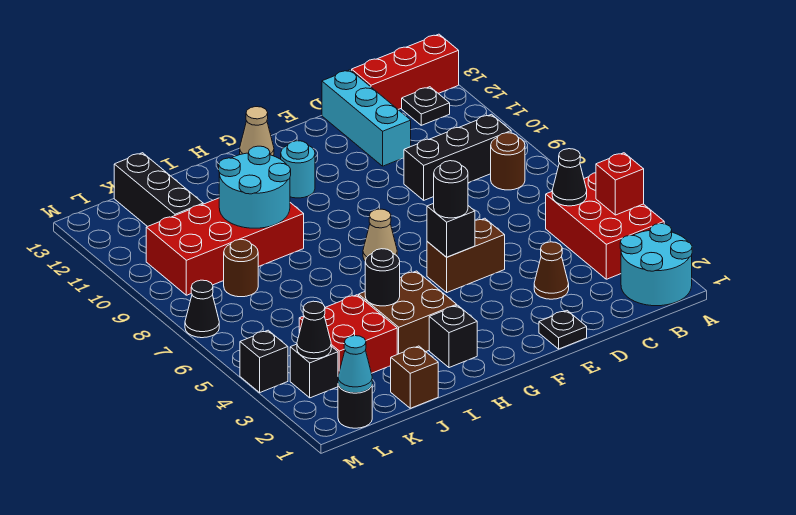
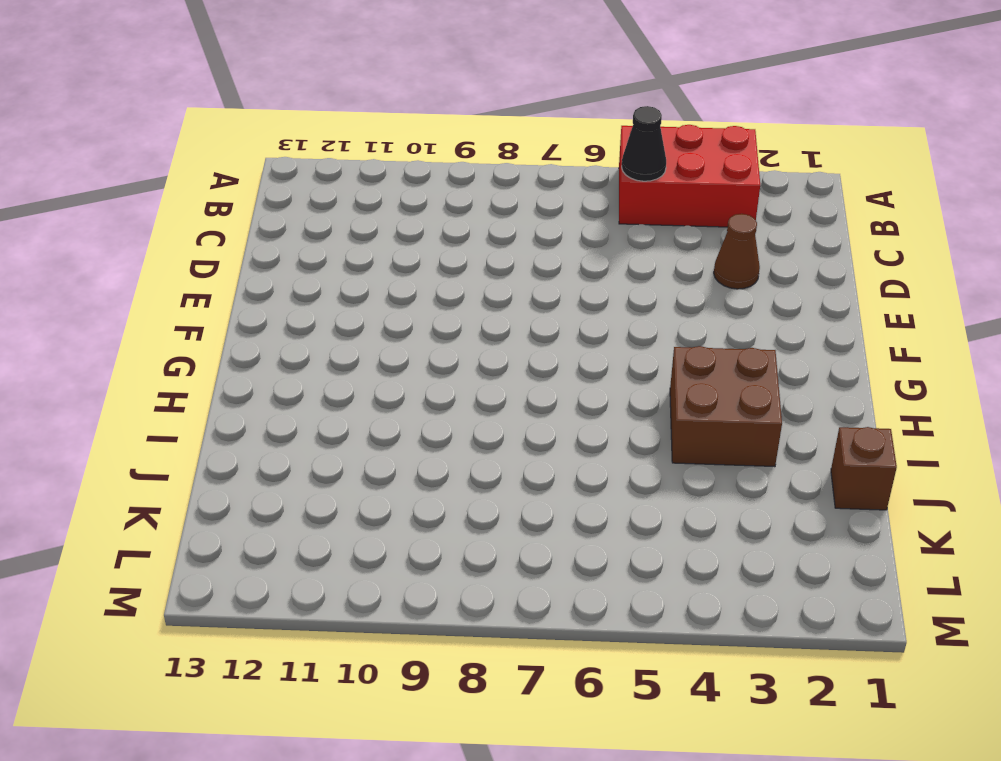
none -> cyan 2x2 round brick [620,224,692,306]
none -> red 1x3 brick [352,34,459,109]
none -> brown 1x1 round brick [491,133,525,190]
none -> black 1x3 brick [404,114,511,200]

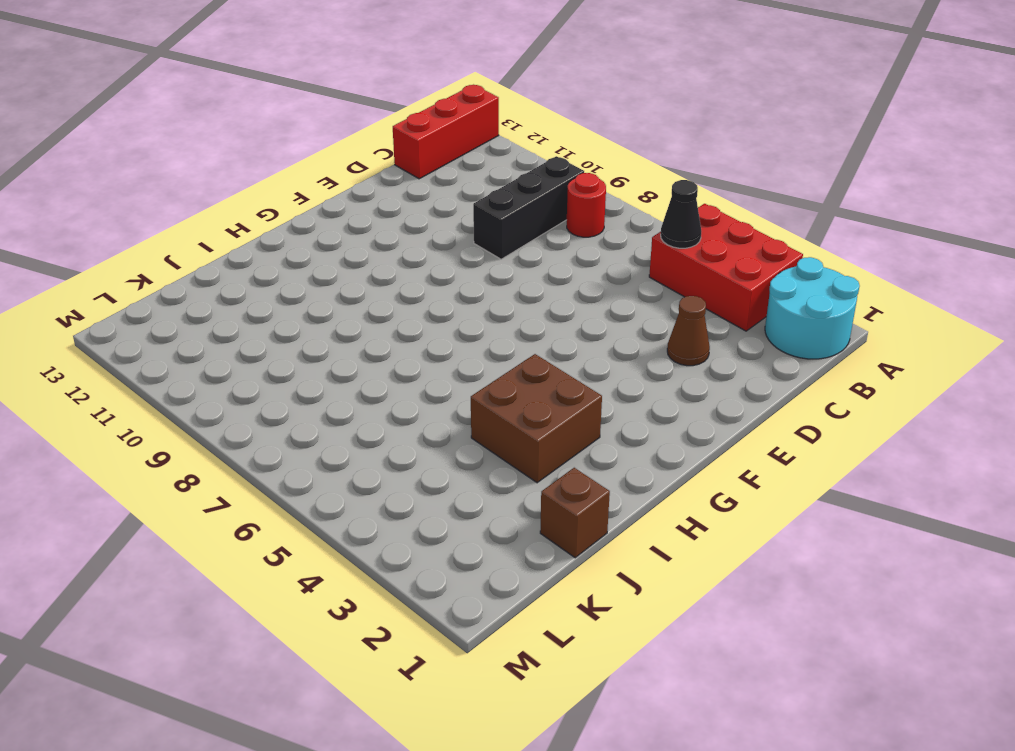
red 1x1 round brick [567,173,606,237] -> brown 1x1 round brick [491,133,525,190]
none -> black 1x1 plate [402,87,450,125]
none -> cyan 1x3 brick [322,70,411,166]
none -> black 1x1 plate [539,311,587,349]
none -> brown 1x2 brick [427,218,505,292]

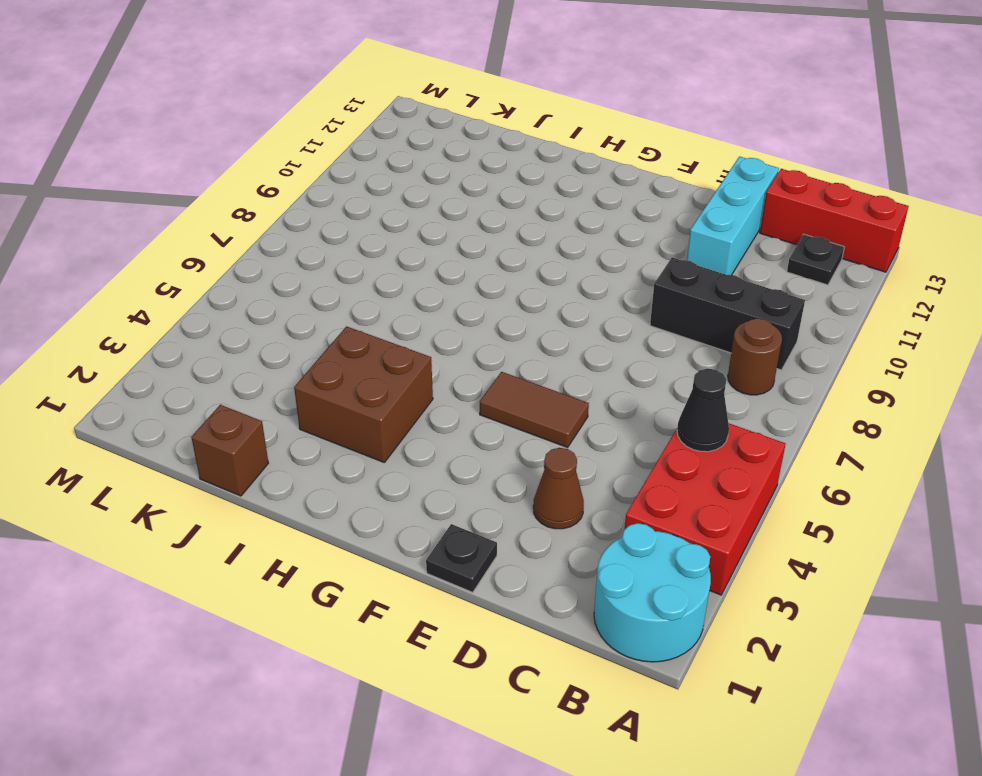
brown 1x2 tile [480,372,589,447] -> brown 1x2 brick [427,218,505,292]
none -> tan 1x1 cone [363,209,397,261]
none -> cyan 1x1 round brick [281,141,315,198]
none -> tan 1x1 cone [240,107,274,156]
none -> black 1x1 brick [429,305,477,368]

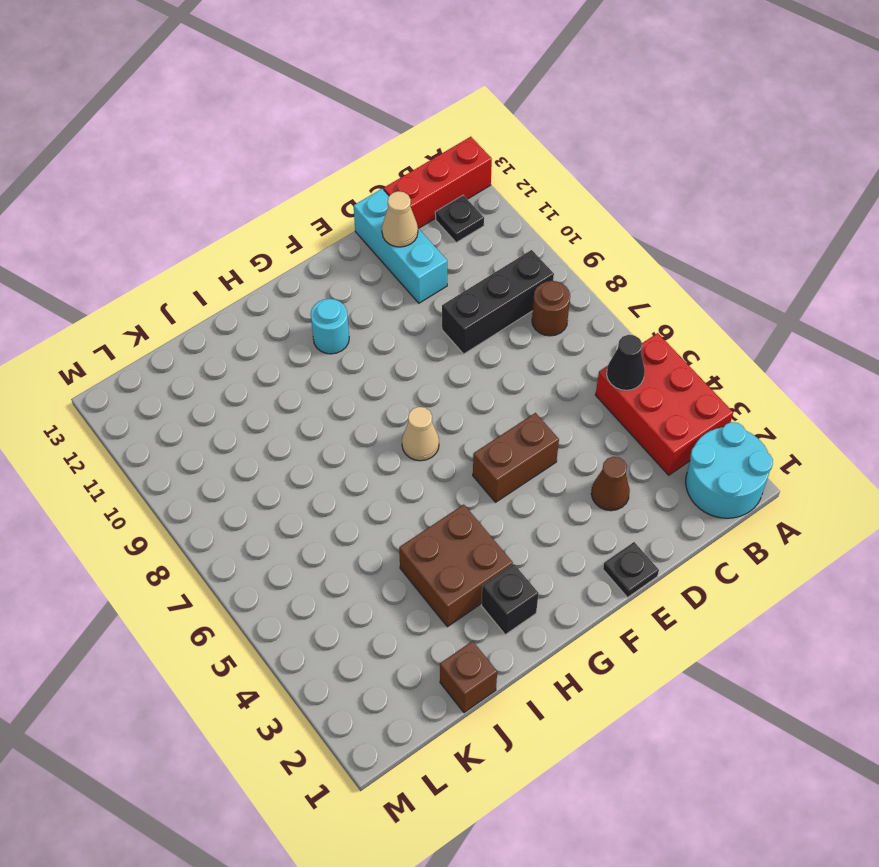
tan 1x1 cone [382,191,418,247] -> tan 1x1 cone moved to [240,107,274,156]
none -> red 2x4 brick [146,198,304,295]
none -> red 2x2 brick [299,295,397,375]
none -> brown 1x1 round brick [224,239,258,297]
none -> black 1x3 brick [114,153,203,227]

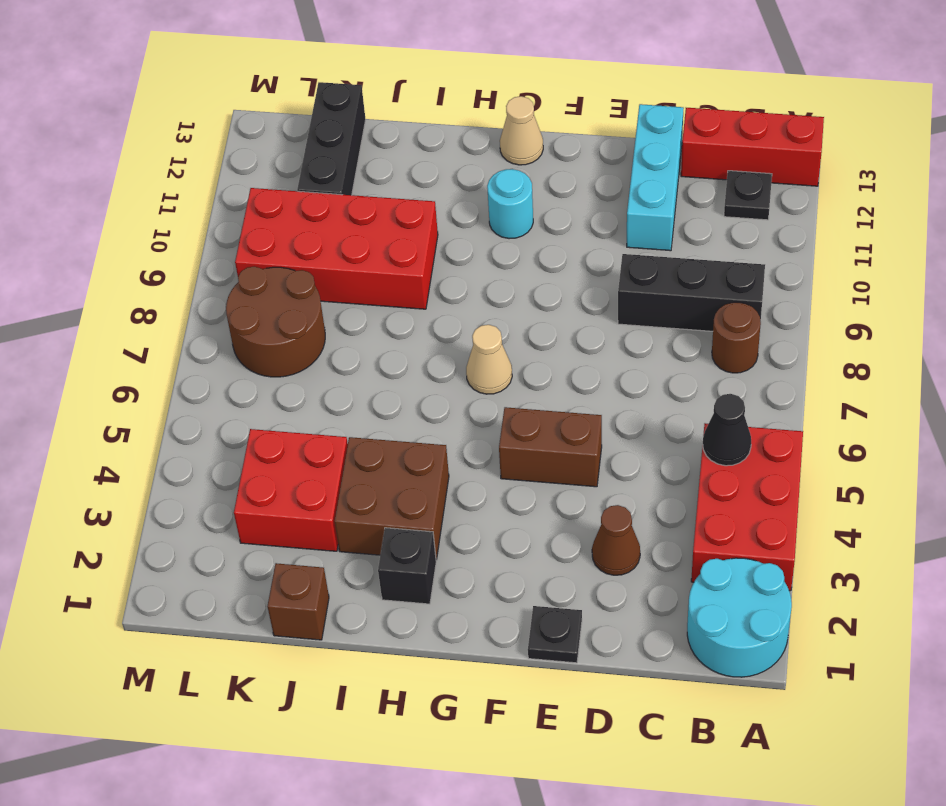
brown 2x2 round brick [226,267,325,377] -> brown 1x1 round brick [224,239,258,297]
none -> black 1x1 round brick [338,385,372,428]
none -> black 1x1 brick [290,344,338,398]
none -> black 1x1 brick [240,330,288,392]
none -> black 1x1 cone [185,280,219,338]

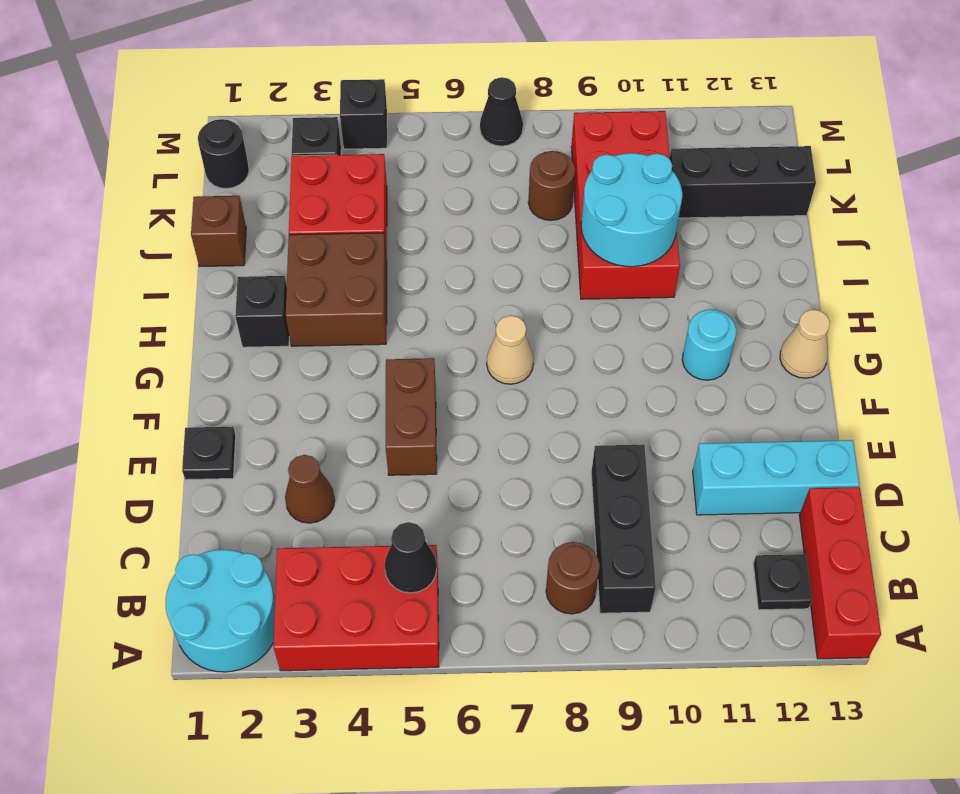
none -> red 1x1 brick [596,153,644,215]
none -> black 1x1 brick [427,203,475,257]
none -> black 1x1 round brick [365,249,400,306]
none -> cyan 1x1 cone [338,336,372,393]

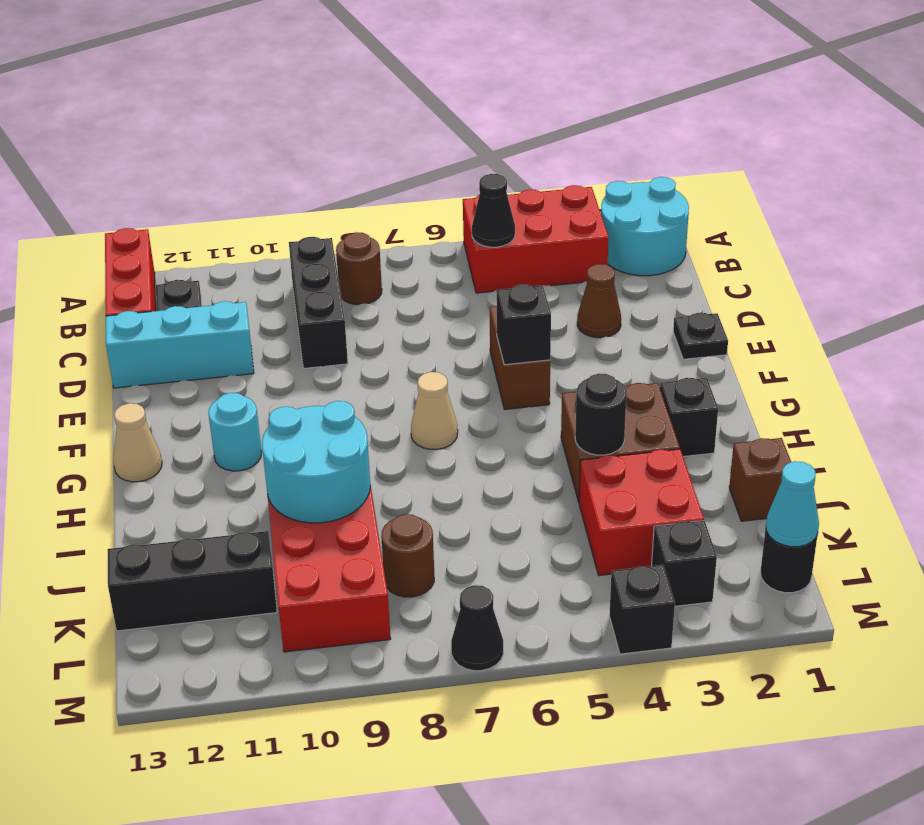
none -> red 1x1 brick [596,153,644,215]
none -> black 1x1 cone [297,301,331,359]
none -> black 1x1 round brick [434,161,468,218]

